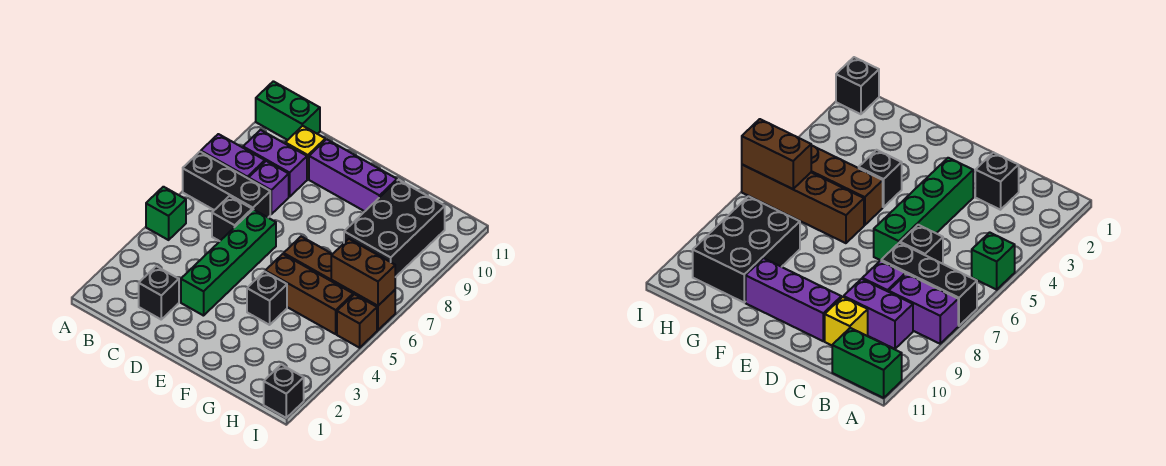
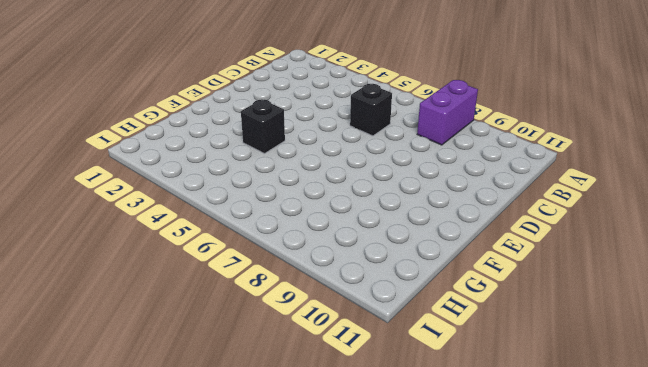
none -> green 1x1 brick [146,187,186,240]
none -> black 1x3 brick [183,152,270,217]
none -> green 1x2 brick [256,81,320,140]

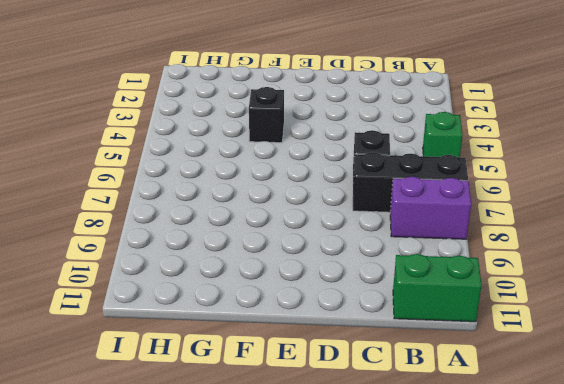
none -> purple 1x2 brick [243,130,307,197]
none -> black 1x1 brick [139,266,179,319]
none -> purple 1x1 brick [249,161,289,214]

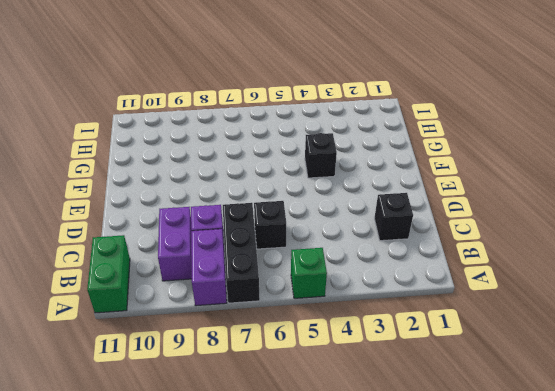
none -> yellow 1x1 brick [285,126,325,179]
none -> green 1x4 brick [181,209,276,316]
none -> purple 1x3 brick [309,139,397,211]

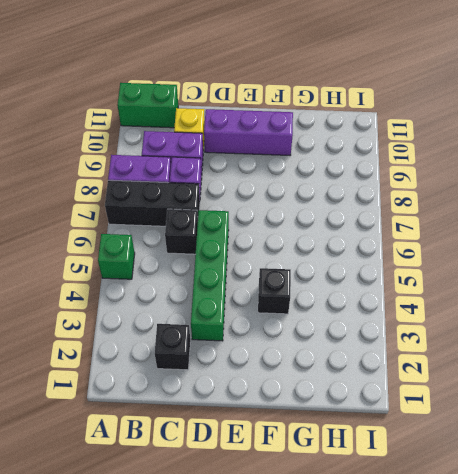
none -> brown 1x3 brick [265,254,353,334]
none -> brown 1x4 brick [284,237,395,330]
none -> black 2x3 brick [344,180,445,277]

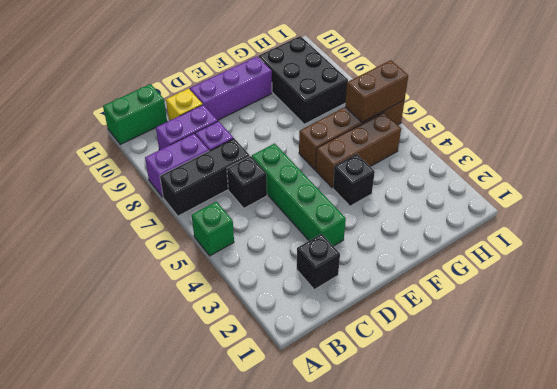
none -> black 1x1 brick [264,365,304,418]
none -> brown 1x1 brick [337,294,377,348]

